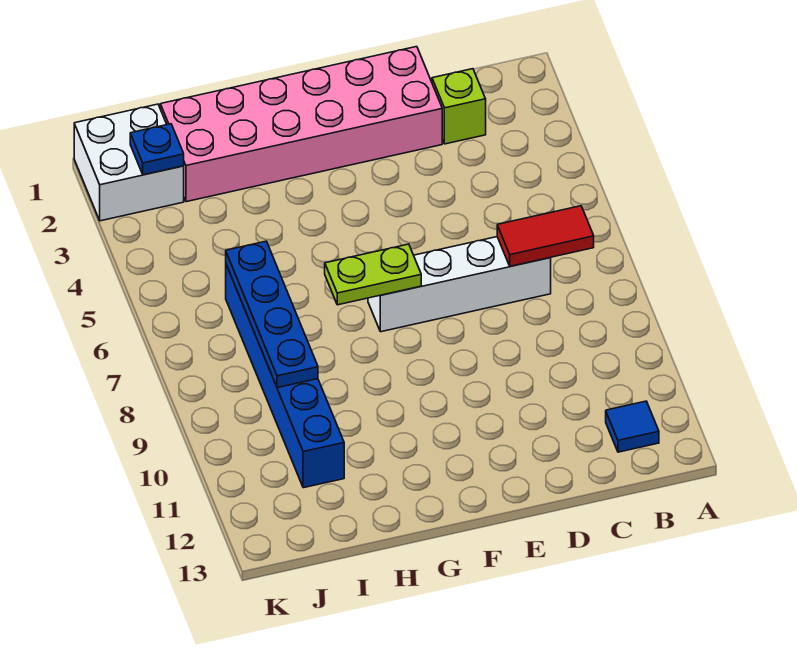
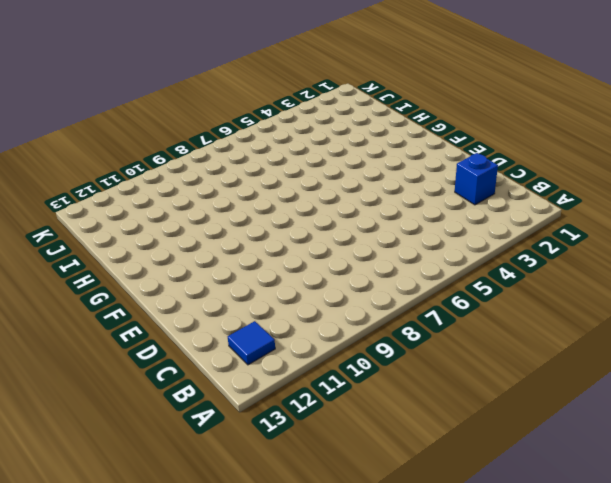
blue 1x1 brick [455,153,498,205] -> lime 1x1 brick [432,69,486,144]
none -> white 1x4 brick [368,237,551,332]
none -> pink 2x6 brick [160,47,442,202]

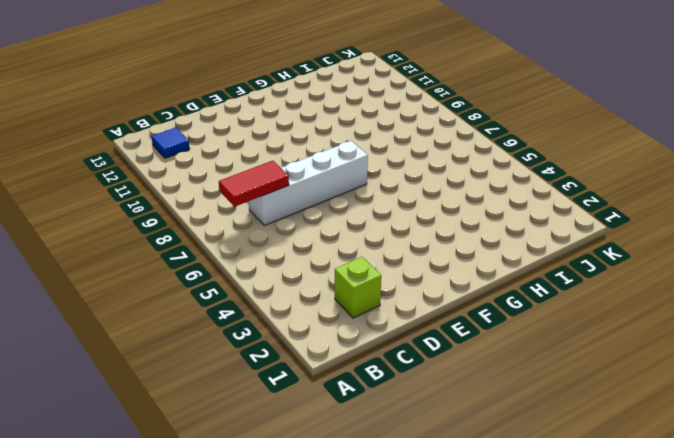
none -> pink 2x6 brick [160,47,442,202]
none -> blue 1x6 brick [226,265,344,488]

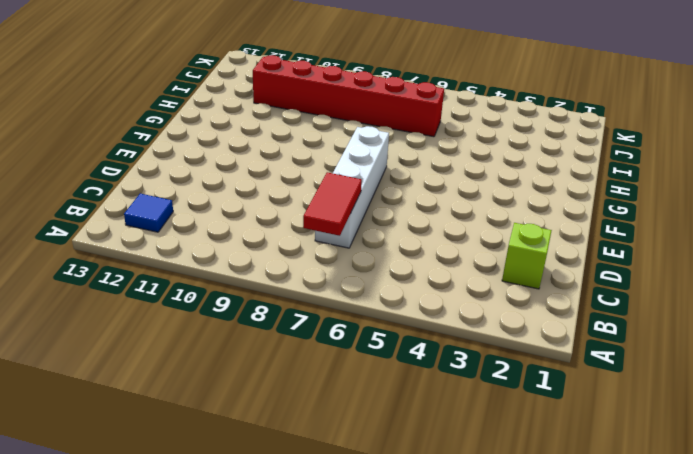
red 1x6 brick [253,55,444,137] -> blue 1x6 brick [226,265,344,488]
none -> pink 2x6 brick [160,47,442,202]
none -> white 2x2 brick [74,104,184,221]

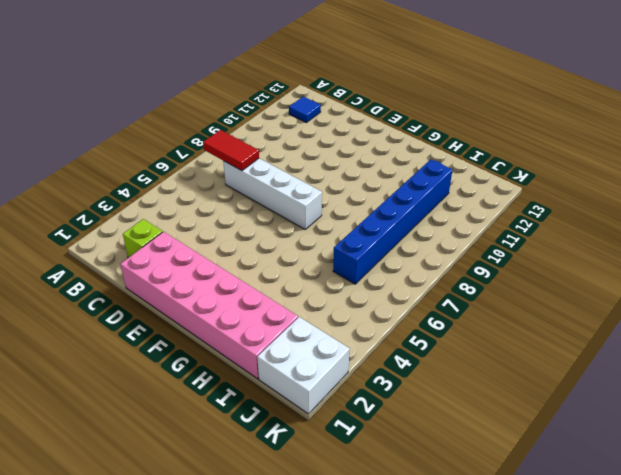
none -> lime 1x2 plate [325,244,421,305]
none -> blue 1x4 plate [226,241,318,388]

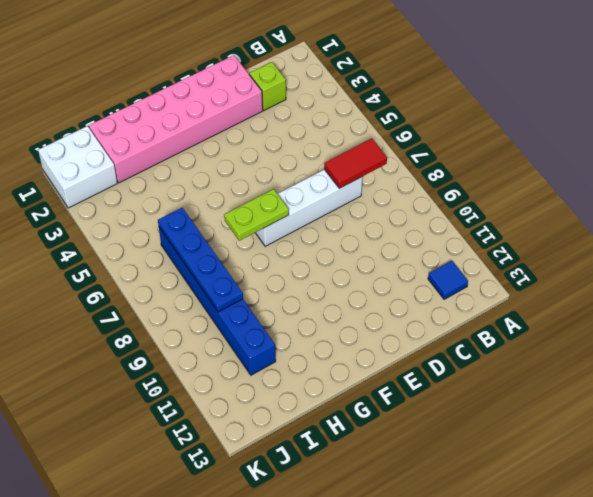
none -> blue 1x1 plate [130,124,184,175]

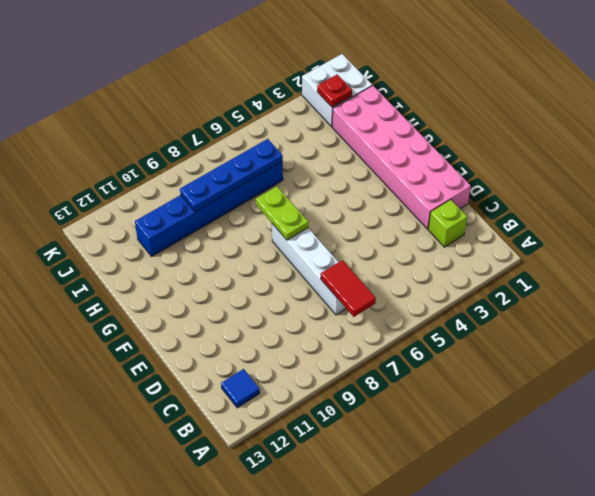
red 1x1 plate [317,75,352,107] -> blue 1x1 plate [130,124,184,175]

